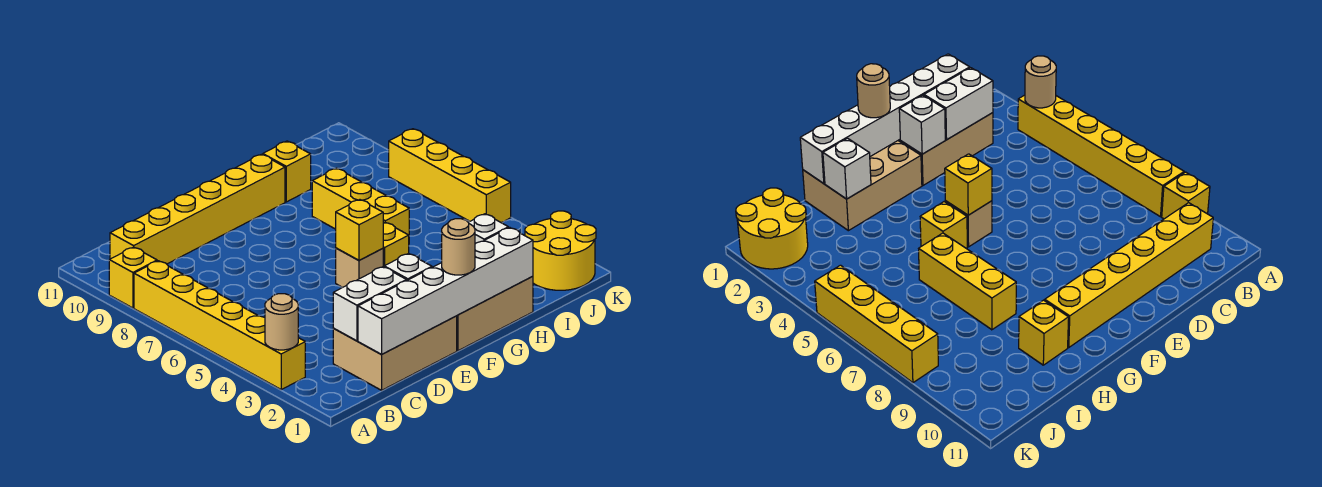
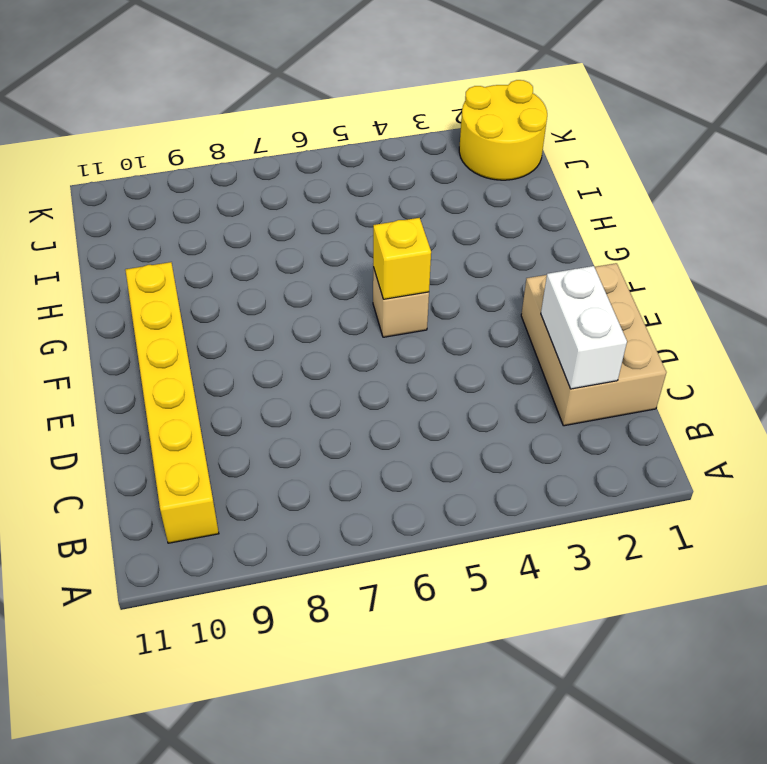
none -> yellow 1x6 brick [134,261,305,389]
none -> yellow 1x1 brick [109,247,157,308]
none -> tan 2x3 brick [457,276,533,351]

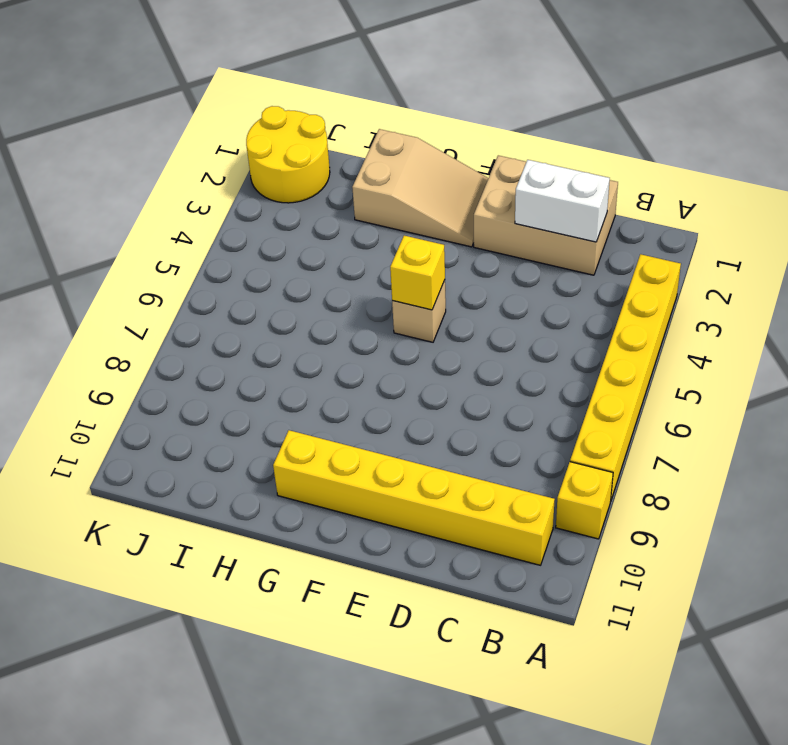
tan 2x3 slope [352,129,488,247] -> tan 2x3 brick [457,276,533,351]
none -> yellow 1x1 brick [383,222,409,267]
none -> yellow 1x3 brick [312,168,409,235]
none -> yellow 1x1 brick [263,141,311,202]

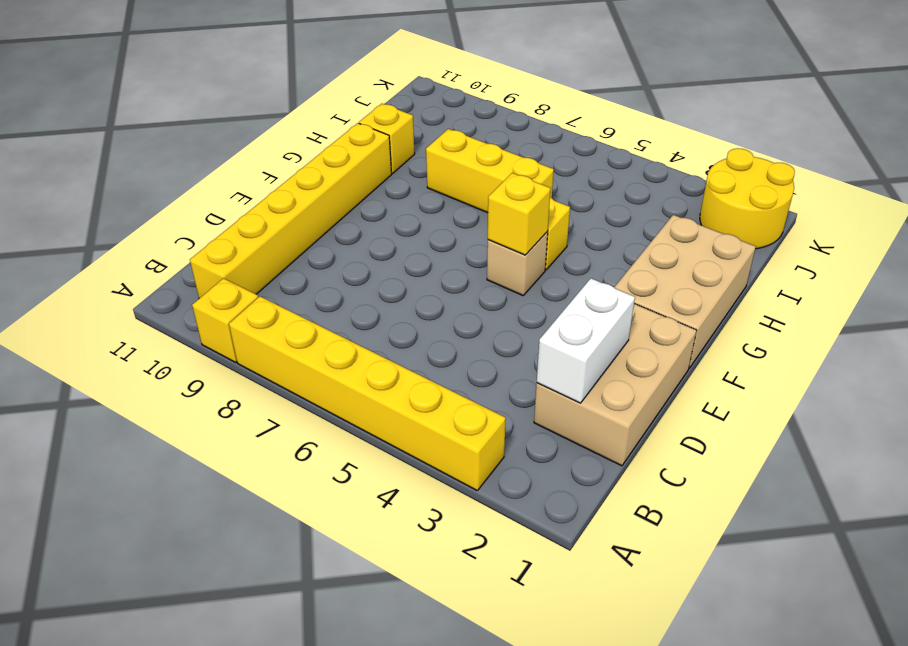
none -> yellow 1x4 brick [389,129,511,223]
none -> tan 1x1 round brick [265,294,298,350]
none -> white 1x6 brick [358,227,533,355]

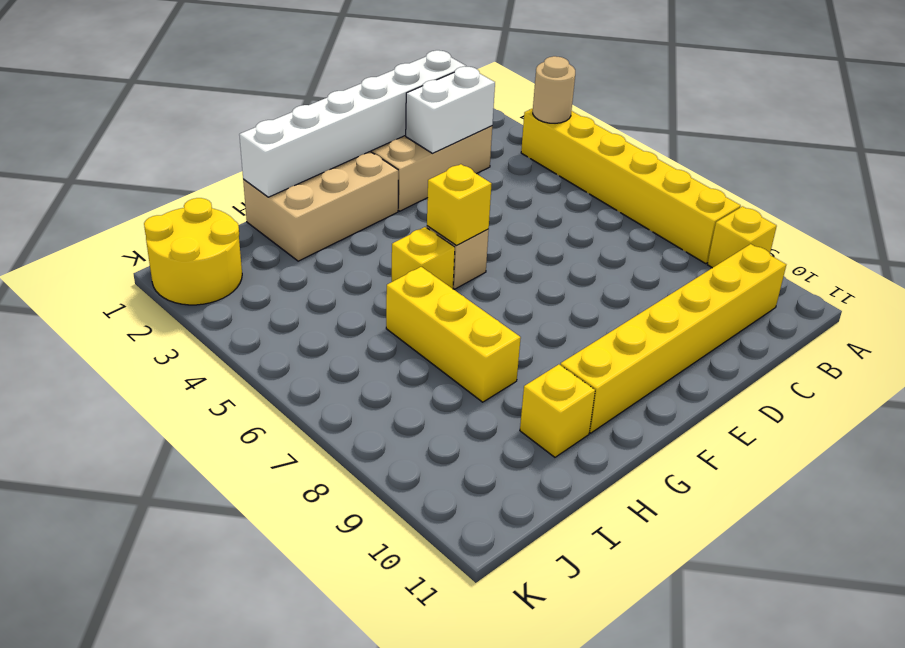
none -> yellow 1x4 brick [389,129,511,223]
none -> white 1x1 brick [384,253,432,280]
none -> white 1x1 brick [468,214,508,244]

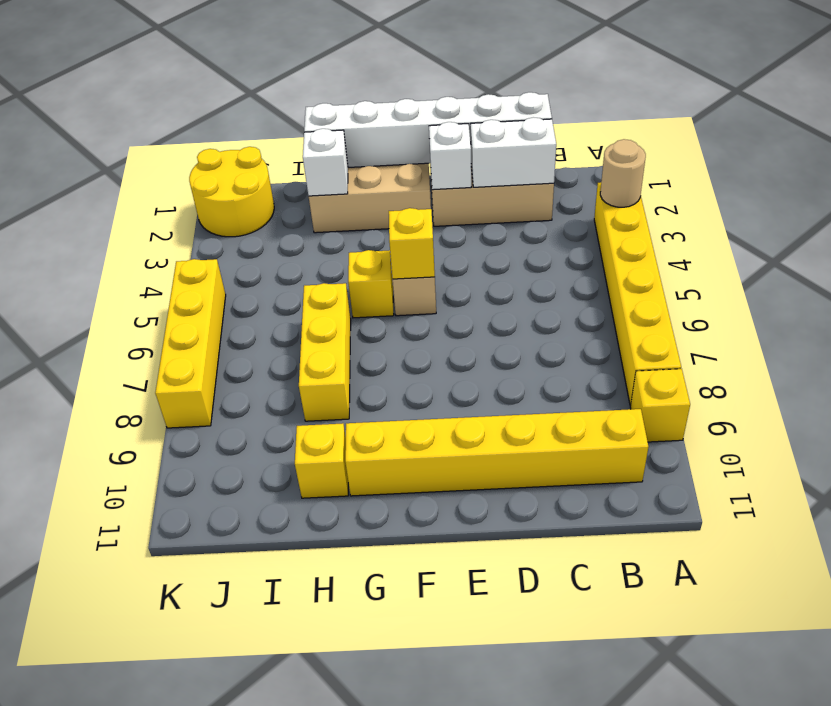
none -> tan 1x1 round brick [442,219,475,275]

